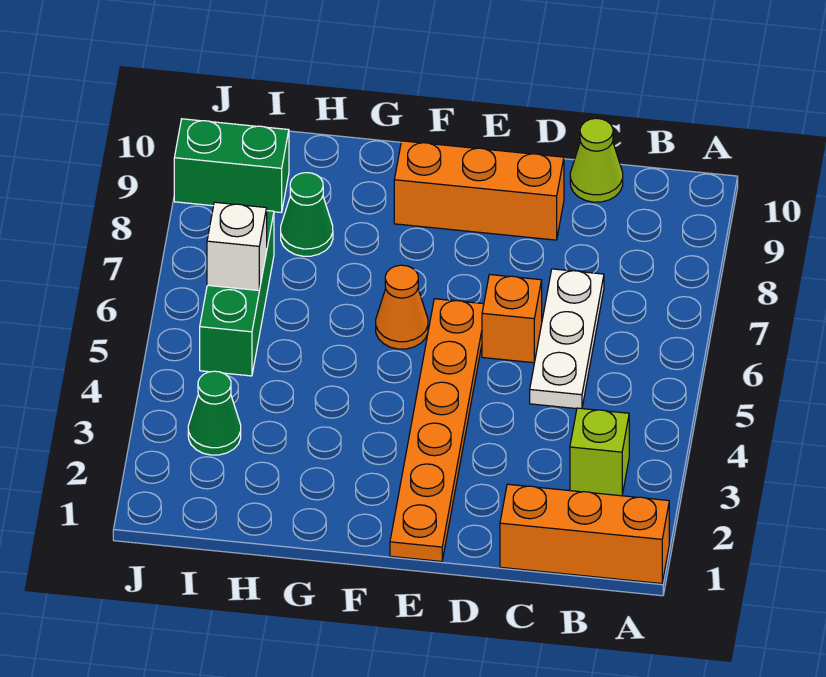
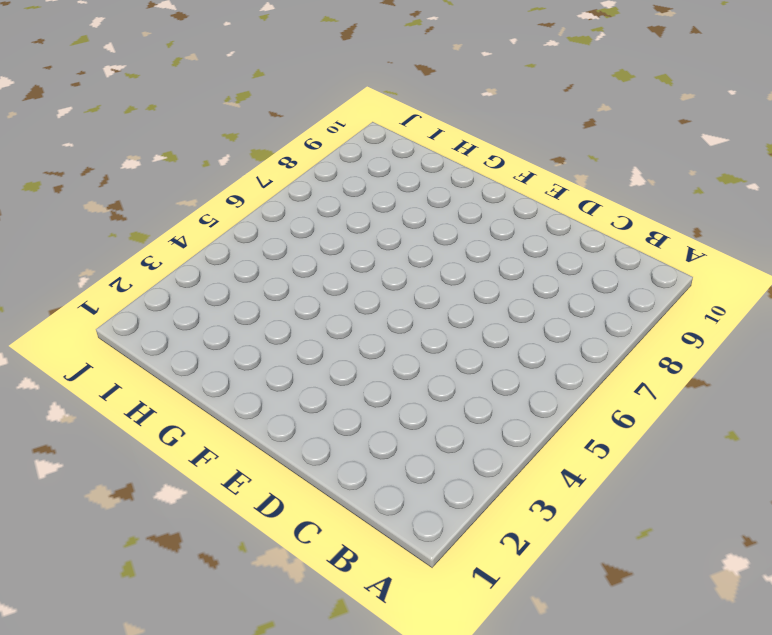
none -> orange 1x3 brick [500,484,669,584]
none -> lime 1x1 brick [570,408,629,496]
none -> white 1x3 plate [530,269,604,409]

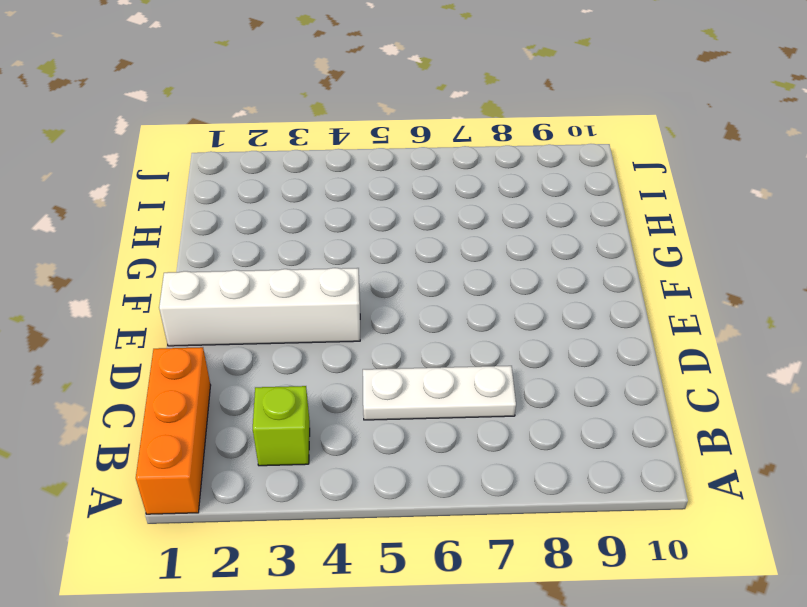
white 1x4 brick [159,268,360,346] -> orange 1x6 plate [390,299,484,561]
none -> lime 1x1 cone [570,118,623,202]
none -> orange 1x1 brick [482,275,542,363]
none -> orange 1x3 brick [394,141,564,240]

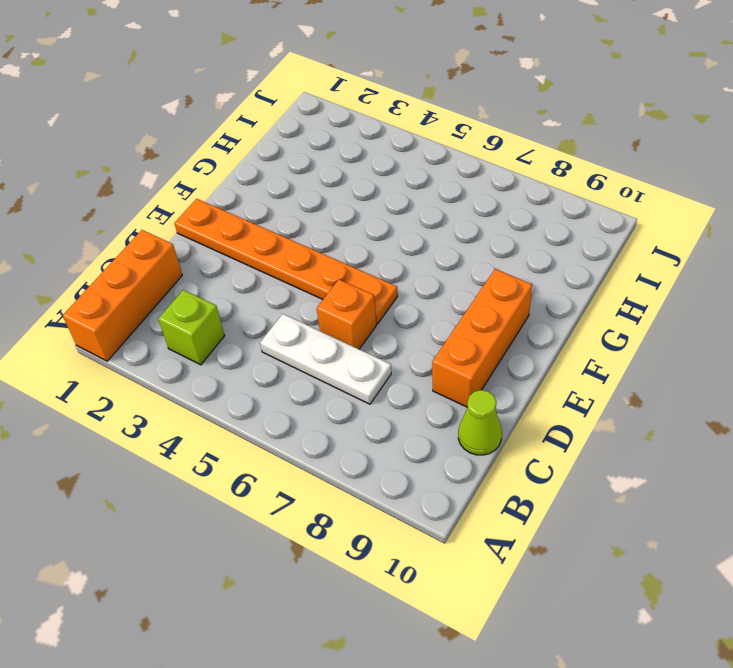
none -> orange 1x1 cone [376,265,428,349]
none -> green 1x1 cone [281,173,333,256]
none -> green 1x1 cone [188,371,241,455]

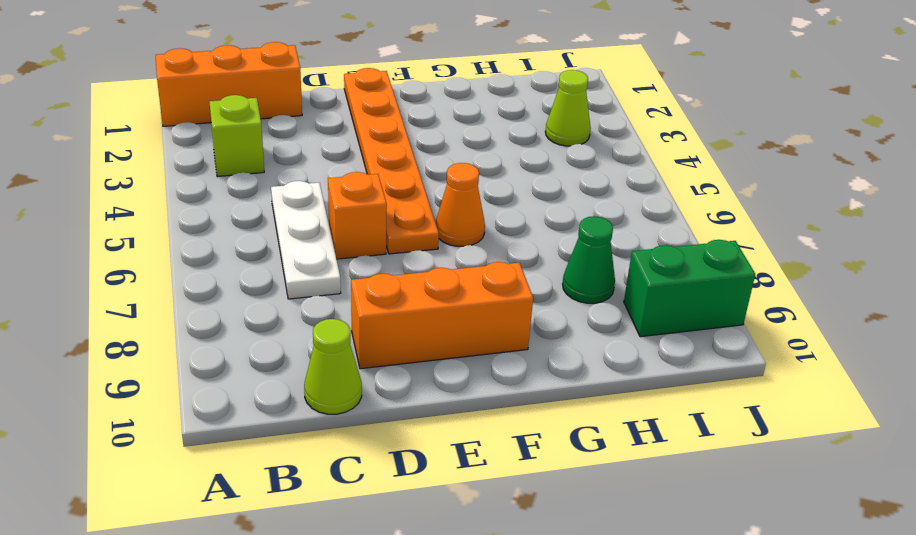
lime 1x1 cone [545,70,591,146] -> green 1x1 cone [188,371,241,455]
none -> green 1x3 brick [200,211,274,376]
none -> white 1x1 brick [207,202,267,290]

